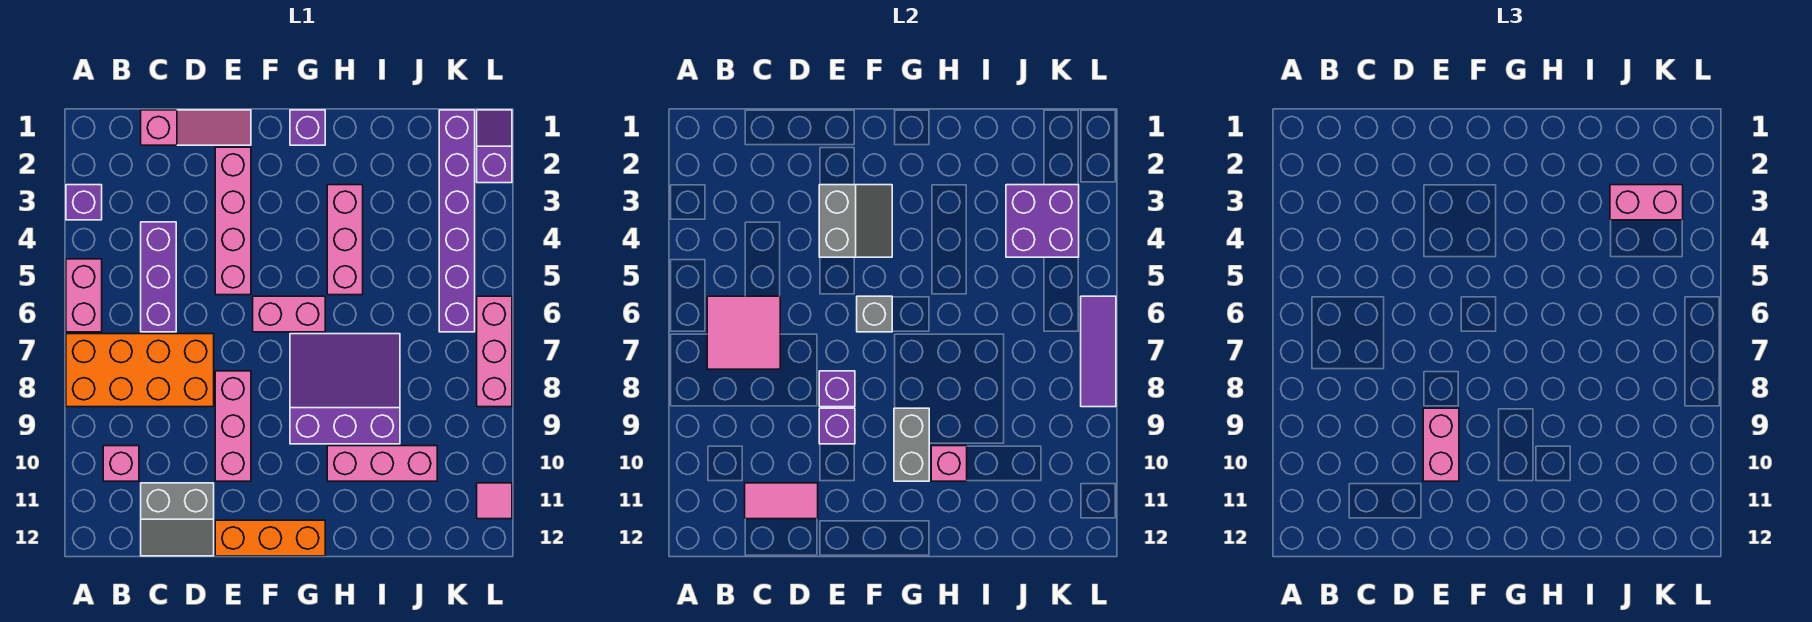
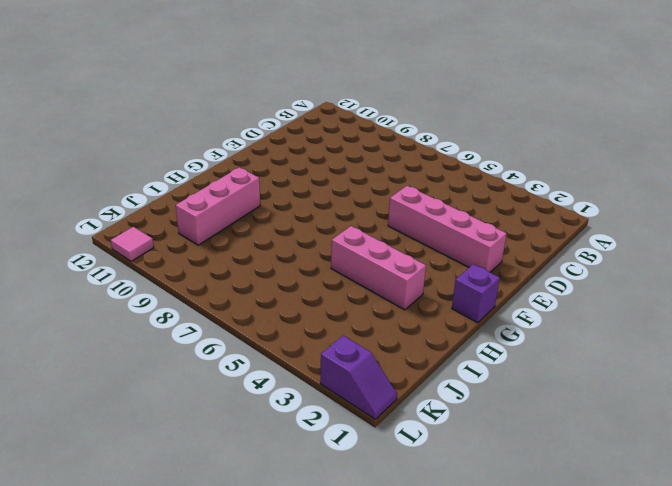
none -> purple 1x1 brick [66,185,102,220]
none -> pink 1x2 brick [66,259,102,332]
none -> orange 2x4 brick [66,334,214,407]
none -> pink 1x1 brick [103,446,139,481]

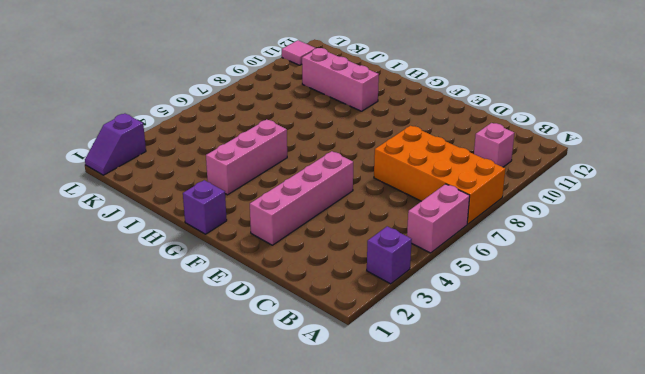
none -> pink 1x3 slope [141,110,251,145]
none -> purple 1x3 brick [141,222,176,332]
none -> grey 2x2 slope [141,483,214,556]
none -> pink 1x3 brick [215,371,251,481]

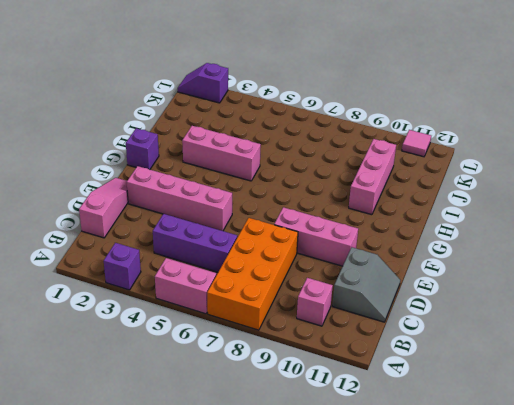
none -> orange 1x3 brick [215,520,325,556]
none -> pink 1x2 brick [253,296,325,332]
none -> purple 3x3 slope [290,334,400,444]
none -> purple 1x6 brick [439,110,475,332]

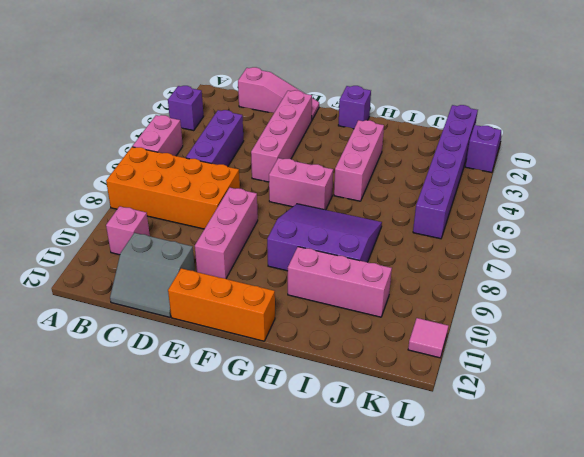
none -> pink 1x3 brick [477,296,512,407]
none -> pink 2x2 tile [707,296,780,369]
none -> pink 1x2 tile [745,483,818,519]
none -> grey 2x2 slope [819,185,892,257]

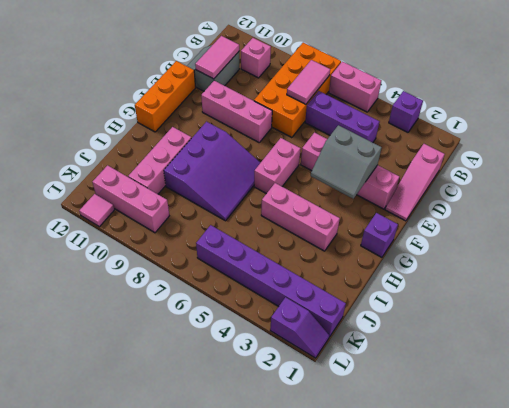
pink 1x2 tile [287,60,330,104] -> pink 2x2 tile [707,296,780,369]
pink 1x3 brick [92,165,169,233] -> pink 1x3 brick moved to [477,296,512,407]
none -> purple 1x1 brick [819,371,855,407]
none -> purple 1x1 brick [819,408,855,444]
none -> grey 1x1 brick [857,296,892,332]
none -> grey 1x2 brick [894,408,929,481]

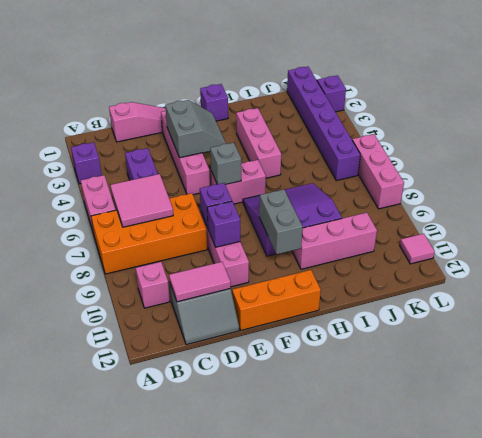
none -> pink 1x1 brick [931,446,967,481]
none -> purple 2x2 brick [1006,185,1079,257]
none -> purple 1x3 tile [1081,296,1116,407]
none -> pink 1x2 brick [1423,408,1459,481]

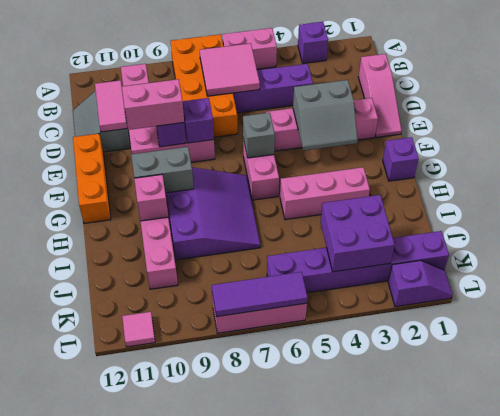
none -> pink 1x2 brick [1610,185,1683,220]

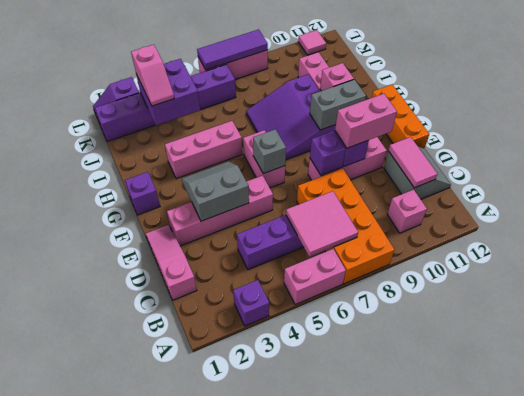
pink 1x2 slope [131,45,174,106] -> pink 1x2 brick [1610,185,1683,220]

